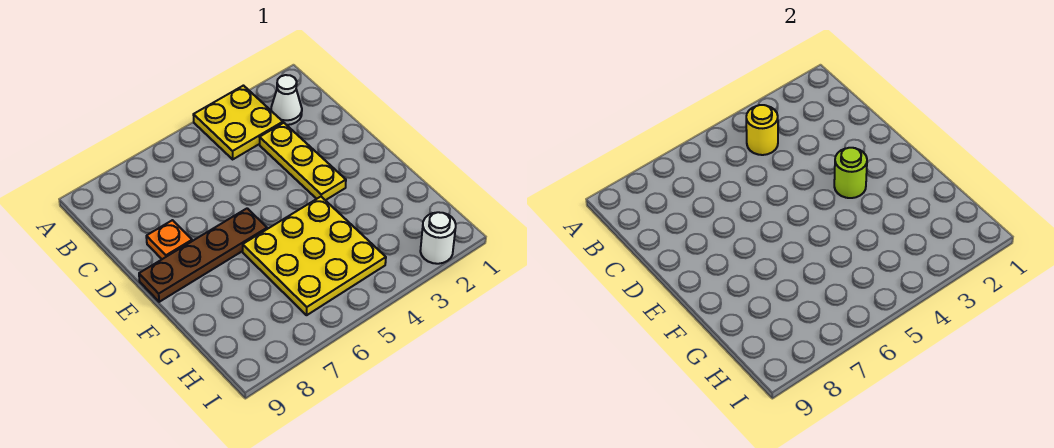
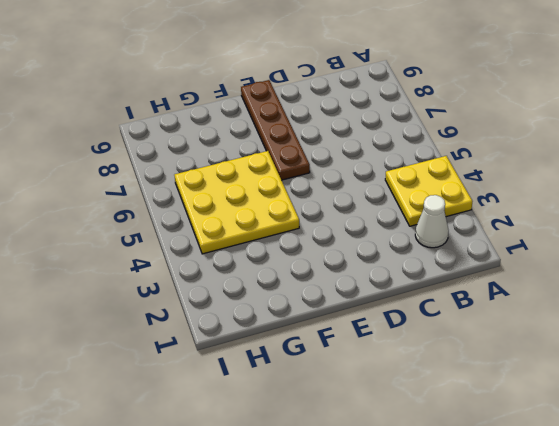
none -> yellow 1x3 plate [260,123,346,200]
none -> orange 1x1 plate [146,220,192,259]

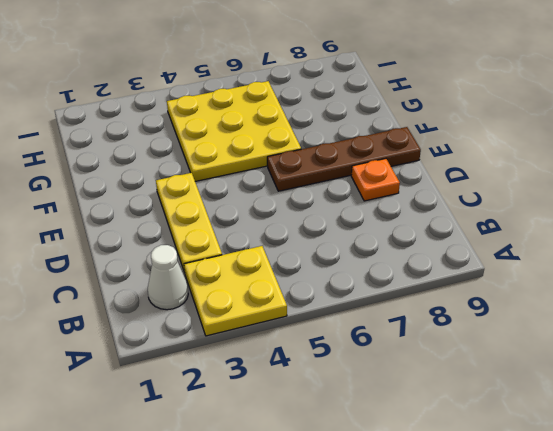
none -> white 1x1 round brick [420,212,456,264]
none -> yellow 1x1 round brick [746,105,778,155]

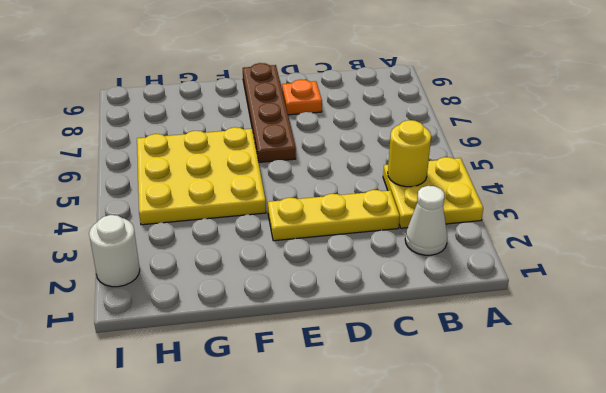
none -> lime 1x1 round brick [834,148,867,198]

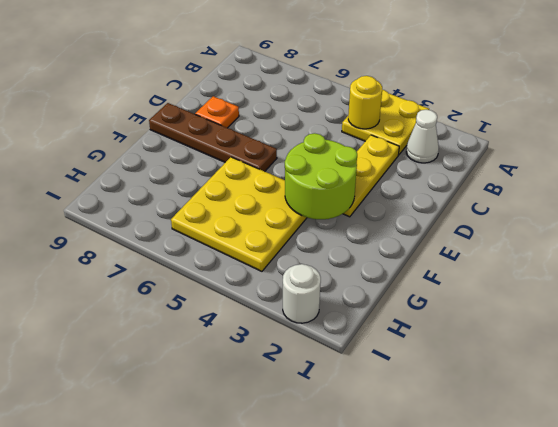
lime 2x2 round brick [285,133,357,219] -> lime 1x1 round brick [834,148,867,198]

